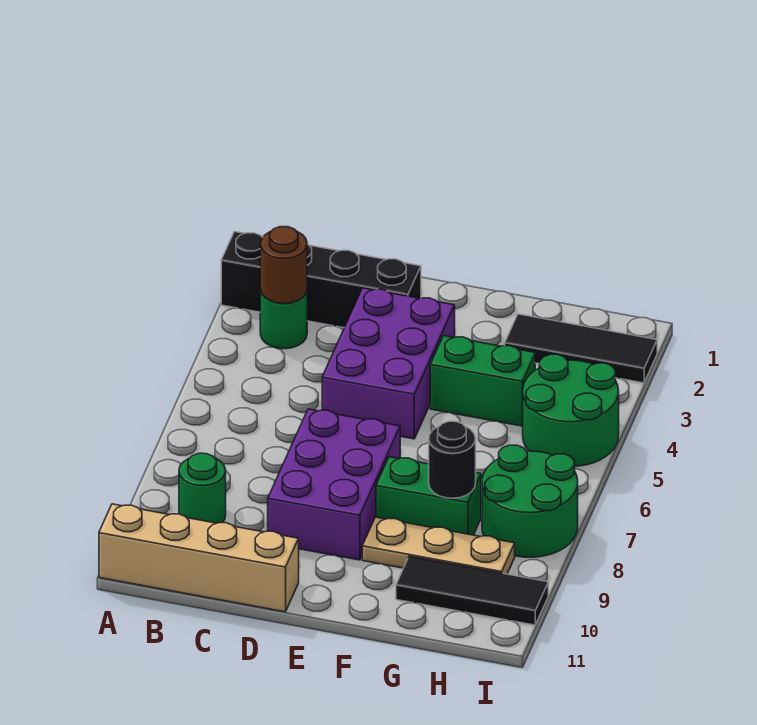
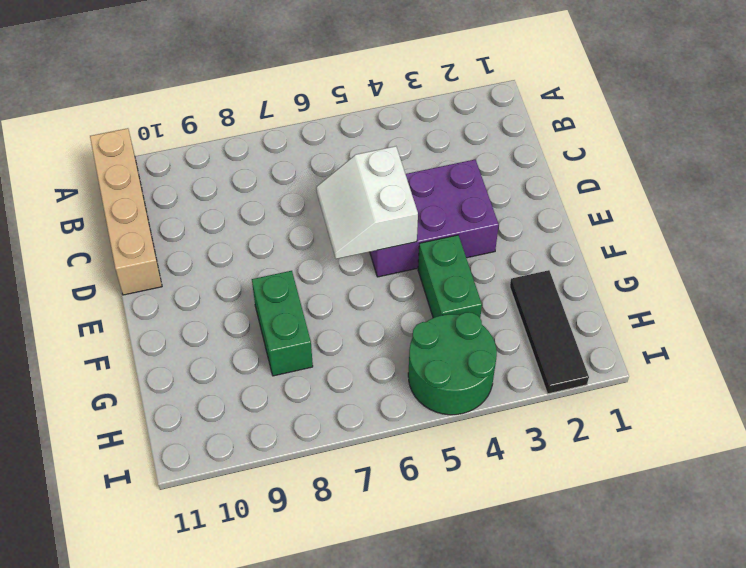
white 2x2 slope [316,146,418,259] -> none
none -> black 1x4 brick [221,232,421,328]
none -> green 1x1 round brick [260,290,307,349]
none -> green 1x1 round brick [179,453,226,523]

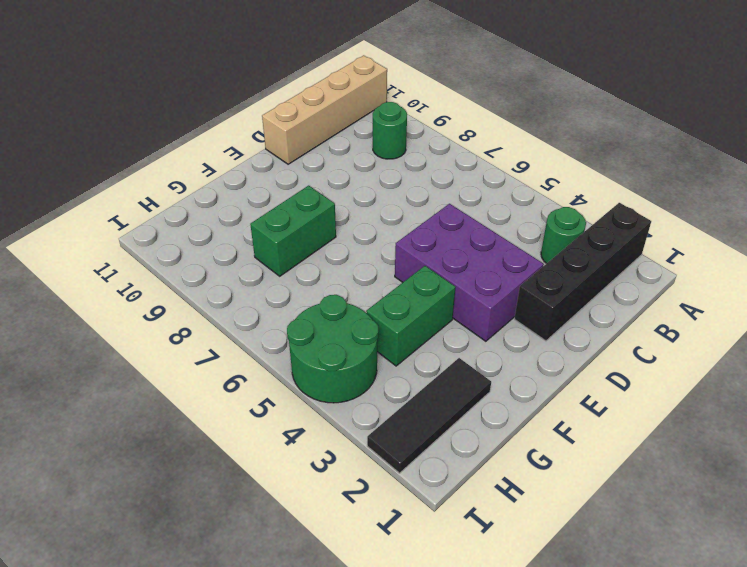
none -> purple 2x3 brick [268,409,400,560]
none -> tan 1x3 plate [362,517,515,574]
none -> black 1x3 tile [396,556,548,625]

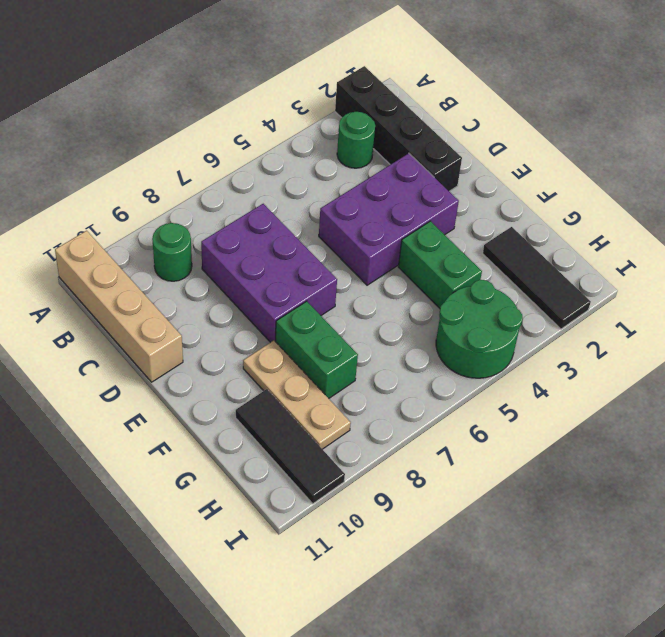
purple 2x3 brick [201,204,337,342] -> purple 2x3 brick turned to [268,409,400,560]
none -> green 2x2 round brick [482,445,578,557]
none -> brown 1x1 round brick [260,227,307,303]
none -> black 1x1 round brick [429,421,476,498]

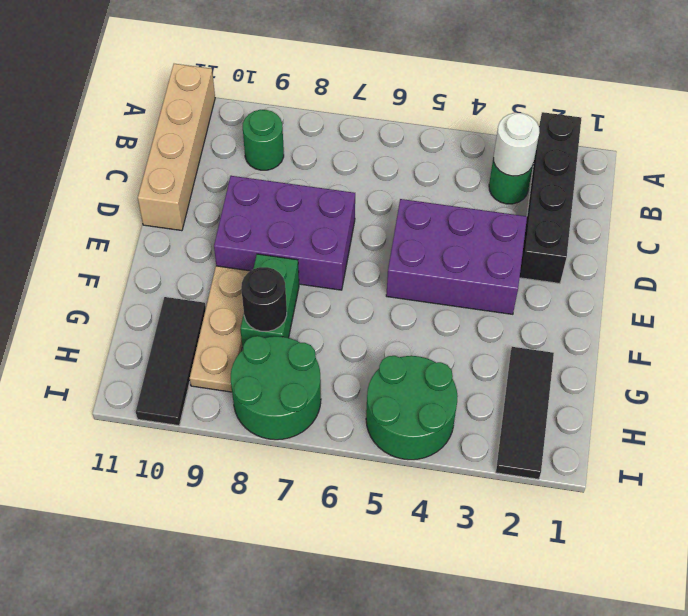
white 1x1 round brick [493,113,539,176] -> brown 1x1 round brick [260,227,307,303]
none -> green 1x2 brick [430,336,535,426]

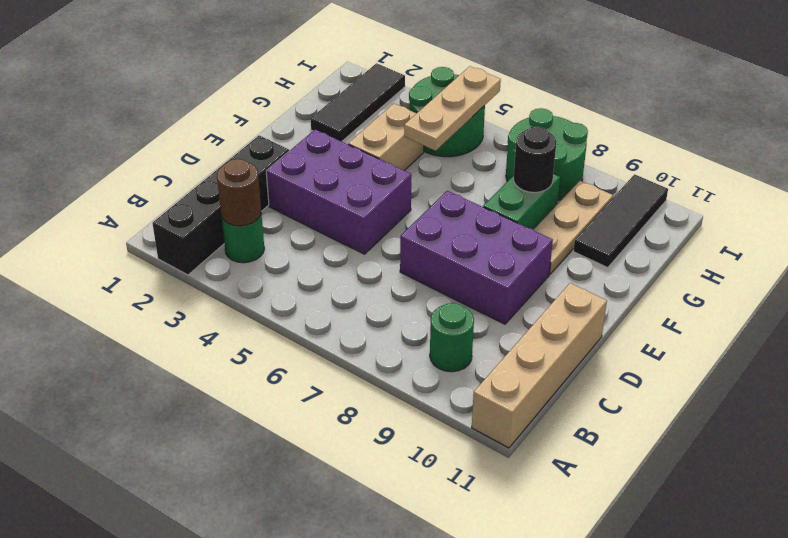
tan 1x2 brick [348,103,424,171] -> green 1x2 brick [430,336,535,426]
tan 1x3 plate [404,66,501,151] -> none

